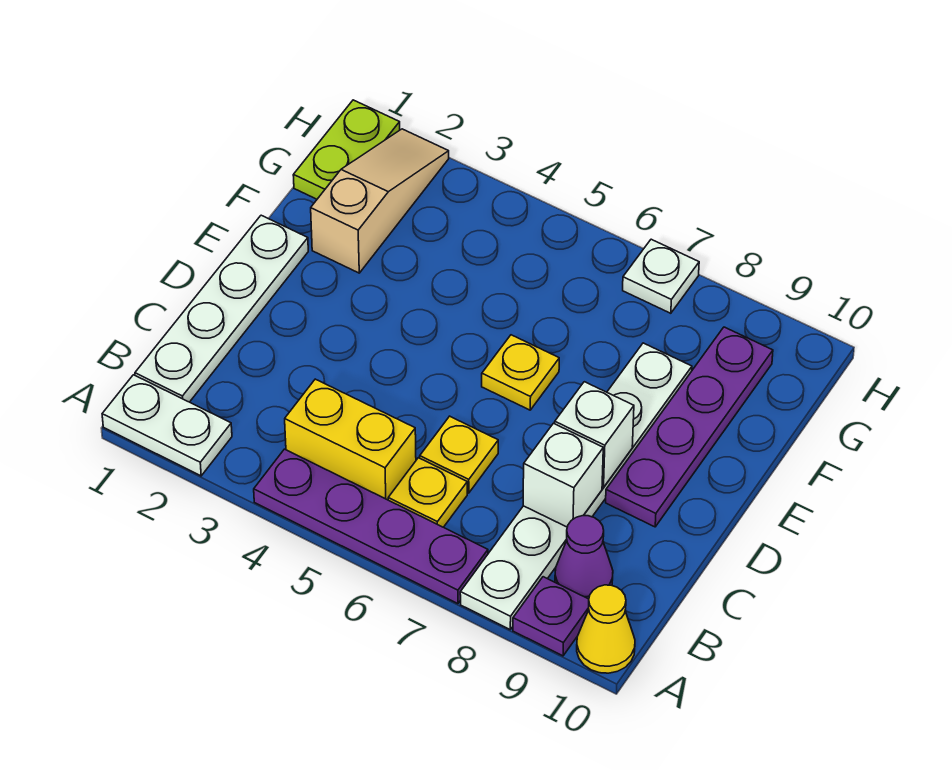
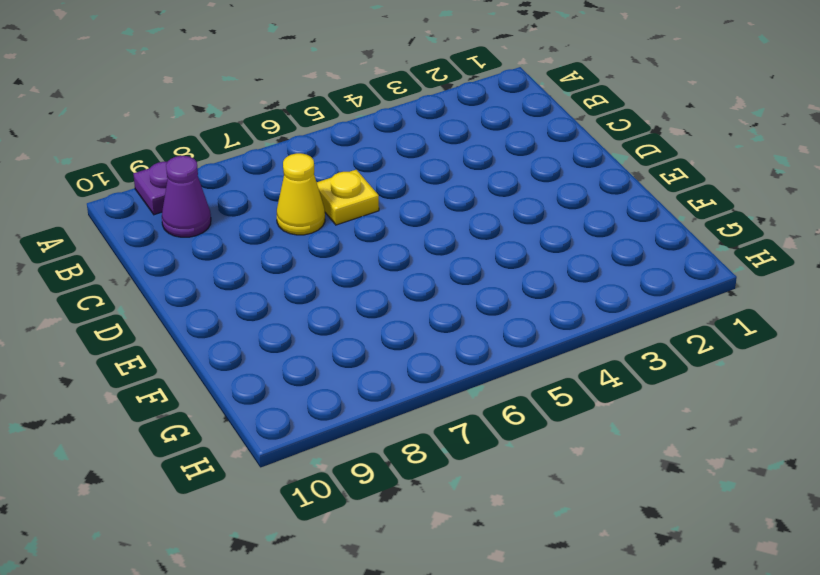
yellow 1x1 cone [277,153,325,235] -> yellow 1x1 cone moved to [577,585,635,673]
none -> white 1x2 plate [102,375,232,476]
none -> purple 1x4 plate [254,449,488,604]
none -> white 1x6 plate [460,343,692,629]

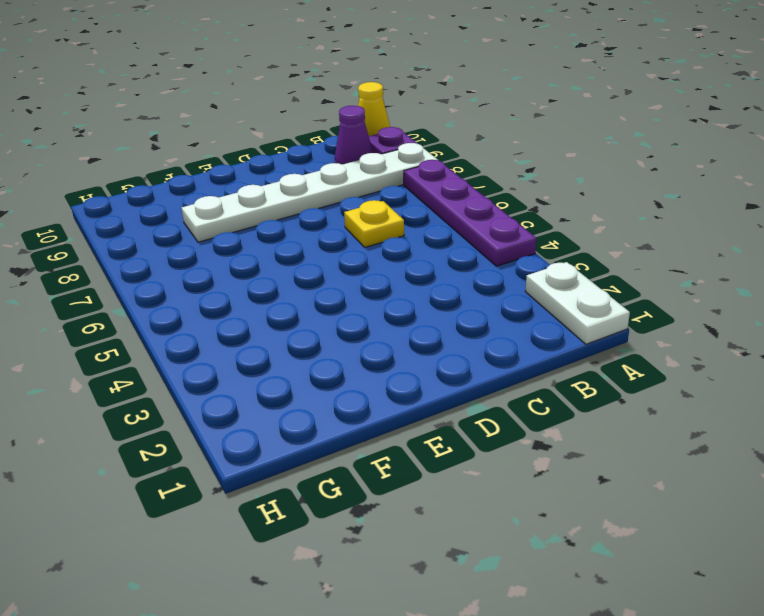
none -> white 1x4 plate [135,215,308,402]
none -> yellow 1x2 brick [285,379,416,500]
none -> yellow 1x1 plate [388,458,467,527]

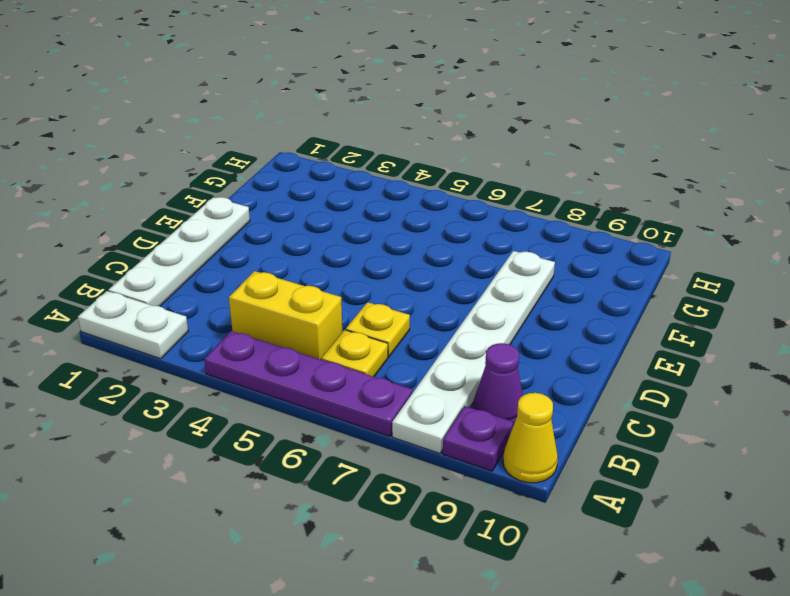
none -> purple 1x4 plate [606,327,773,527]
none -> yellow 1x1 plate [482,335,559,410]
none -> tan 1x3 slope [311,129,449,273]

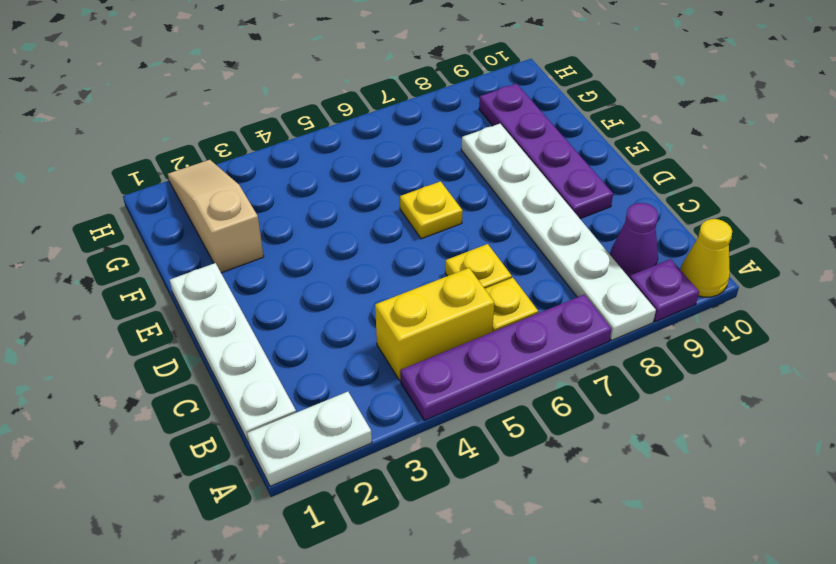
none -> lime 1x2 plate [293,100,400,199]
none -> white 1x1 plate [623,239,699,313]
none -> white 1x1 brick [523,423,603,527]

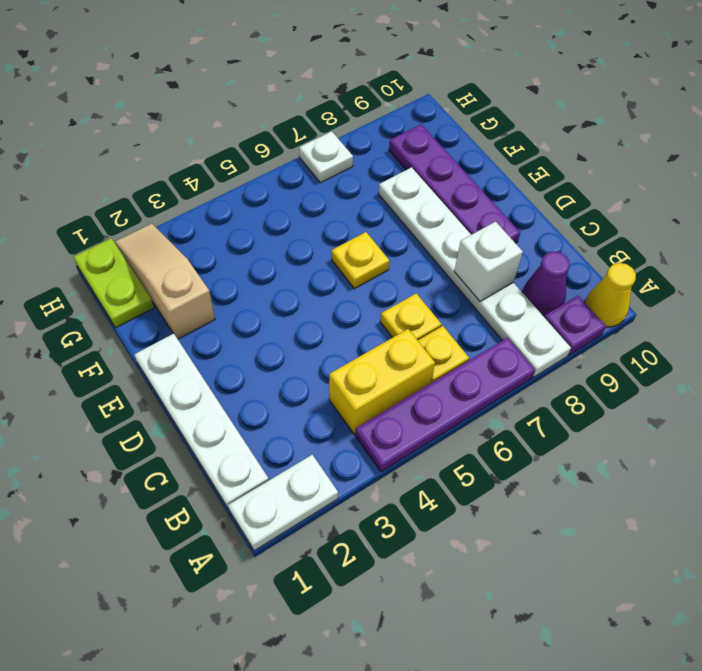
none -> white 1x1 brick [555,382,634,488]

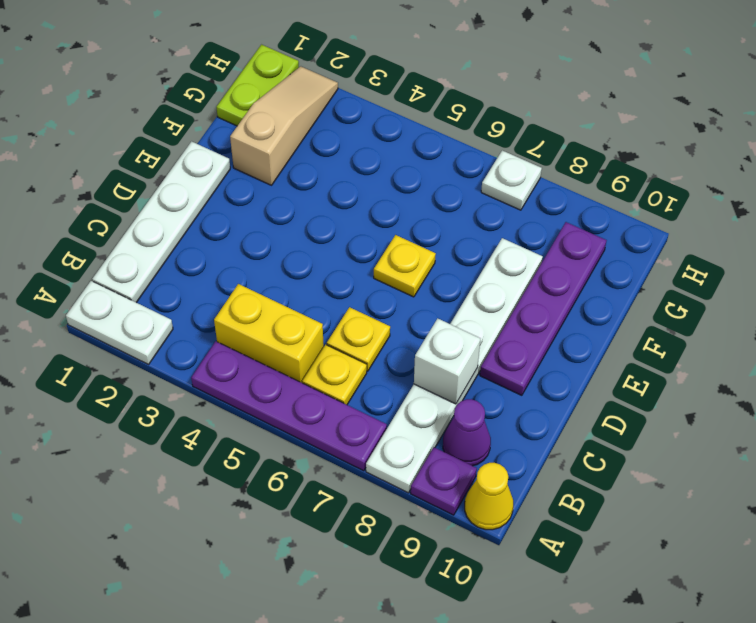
none -> white 1x1 brick [555,382,634,488]

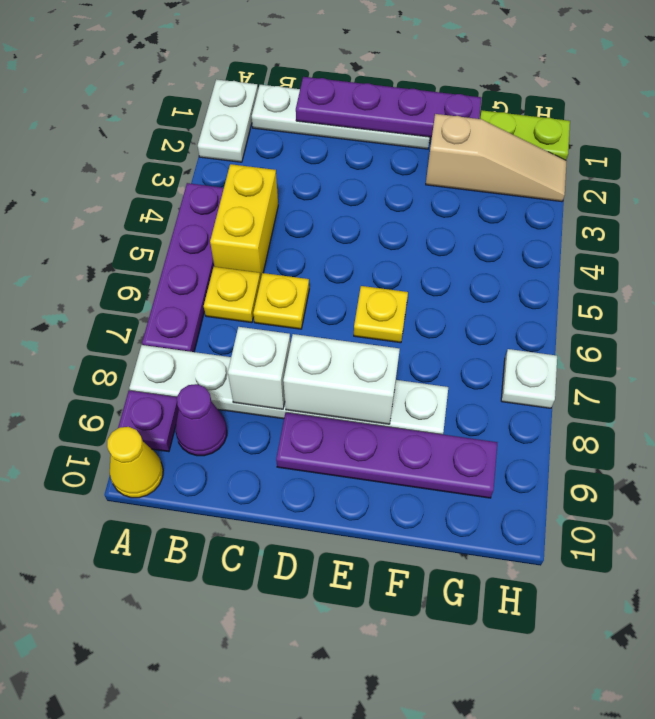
purple 1x4 plate [296,77,481,137] -> none
white 1x2 brick [283,334,400,424] -> white 1x1 brick [555,382,634,488]

